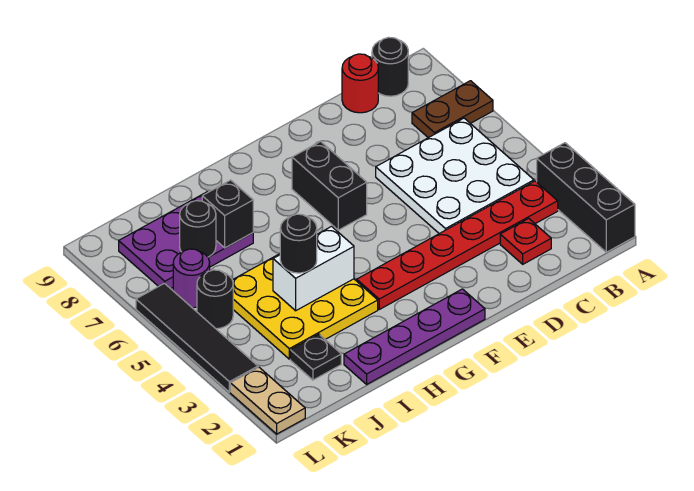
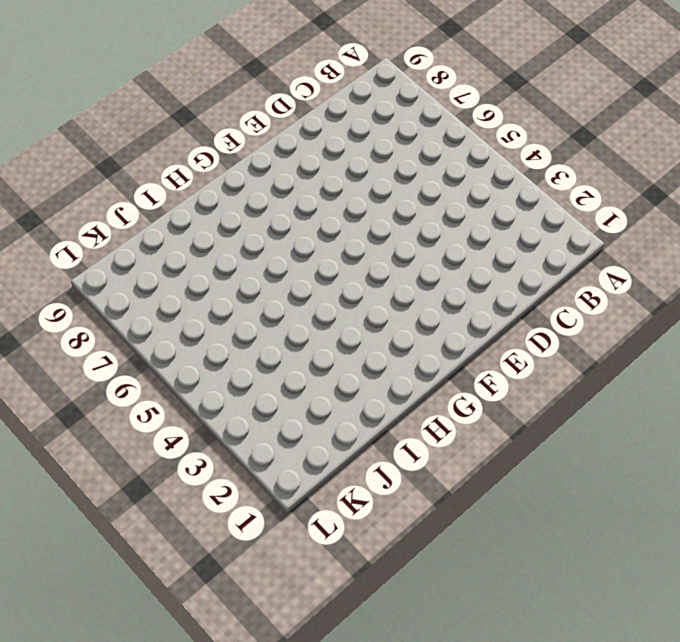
none -> black 1x3 brick [537,143,635,252]
none -> brown 1x2 plate [412,81,493,138]
none -> red 1x6 plate [357,181,558,309]

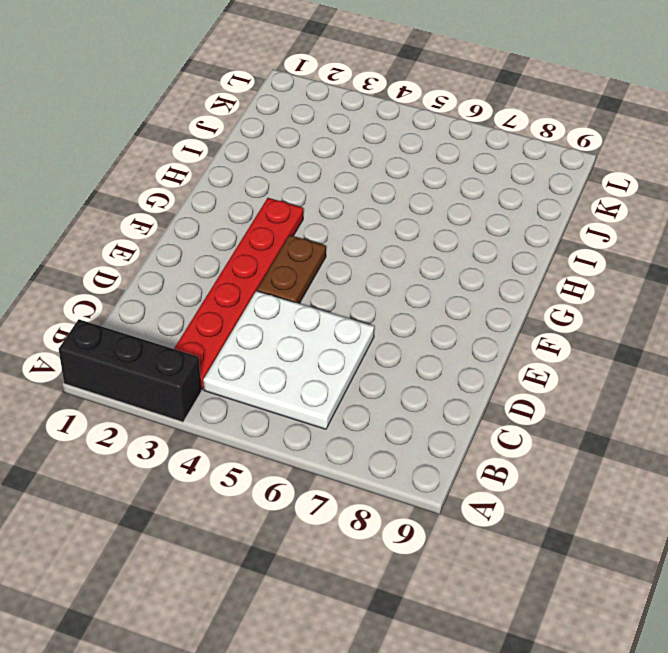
brown 1x2 plate [257,235,326,304] -> brown 1x2 plate moved to [412,81,493,138]
none -> black 1x1 round brick [372,37,408,96]
none -> red 1x1 plate [500,218,551,264]
none -> red 1x1 round brick [342,54,378,113]

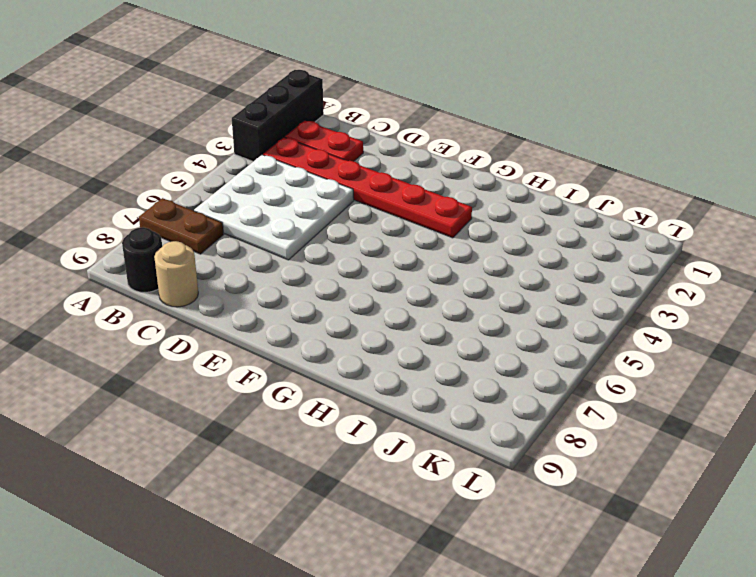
red 1x2 plate [285,120,363,161] -> red 1x1 plate [500,218,551,264]
tan 1x1 round brick [154,241,198,307] -> red 1x1 round brick [342,54,378,113]
none -> purple 1x4 plate [344,289,485,384]
none -> black 1x2 brick [292,141,367,230]
none -> yellow 3x3 plate [232,254,378,359]

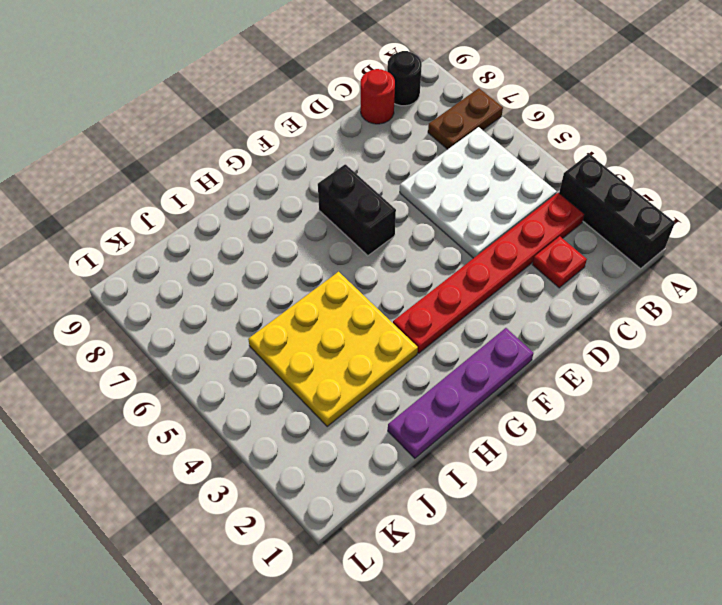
none -> purple 2x3 plate [119,192,253,289]
none -> black 1x1 plate [290,334,341,380]
none -> black 1x1 round brick [197,270,233,329]

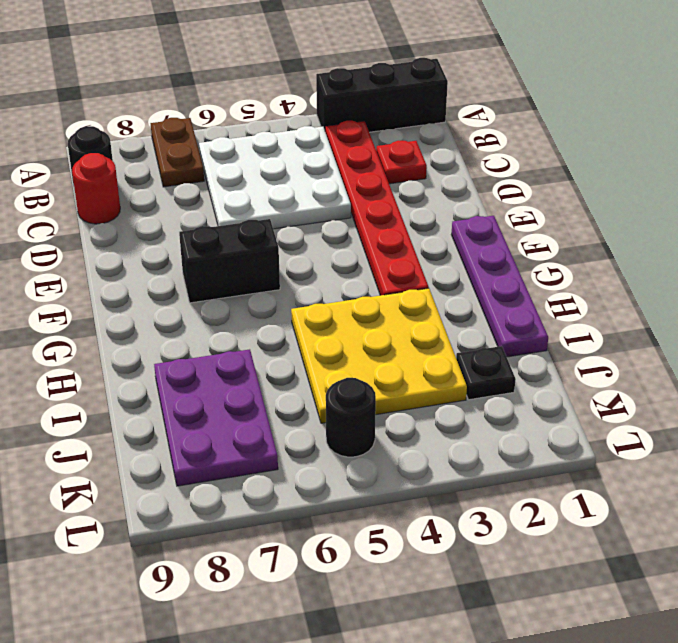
none -> purple 1x1 round brick [173,249,210,308]
none -> tan 1x2 plate [230,367,305,434]
none -> black 1x4 tile [136,283,258,392]

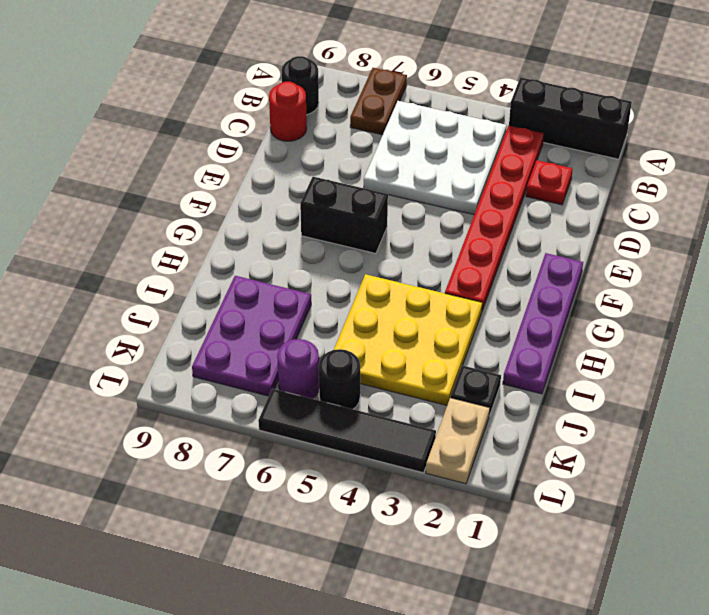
tan 1x2 plate [426,398,490,484] -> tan 1x2 plate turned to [230,367,305,434]
none -> white 1x2 brick [273,226,354,311]
none -> black 1x1 brick [202,180,253,248]
none -> black 1x1 round brick [180,201,216,257]

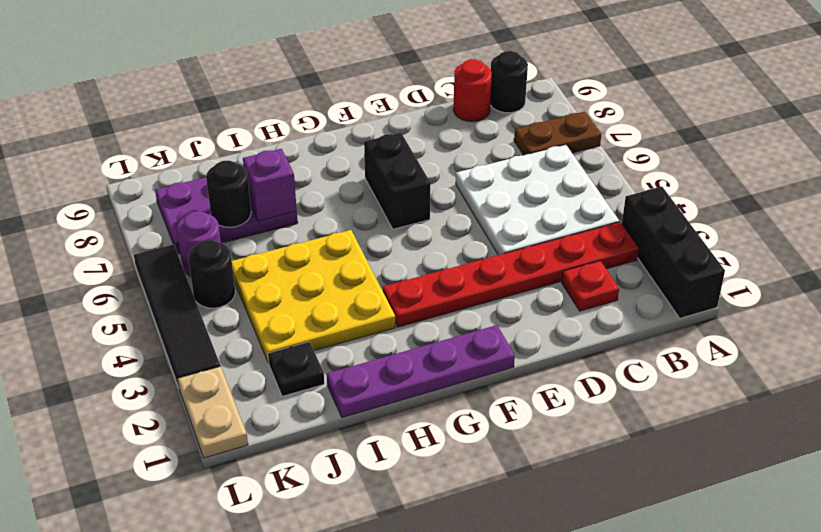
purple 1x1 brick [243,149,297,221] -> black 1x1 brick [202,180,253,248]
none -> white 1x2 brick [273,226,354,311]
none -> black 1x1 round brick [280,214,317,273]

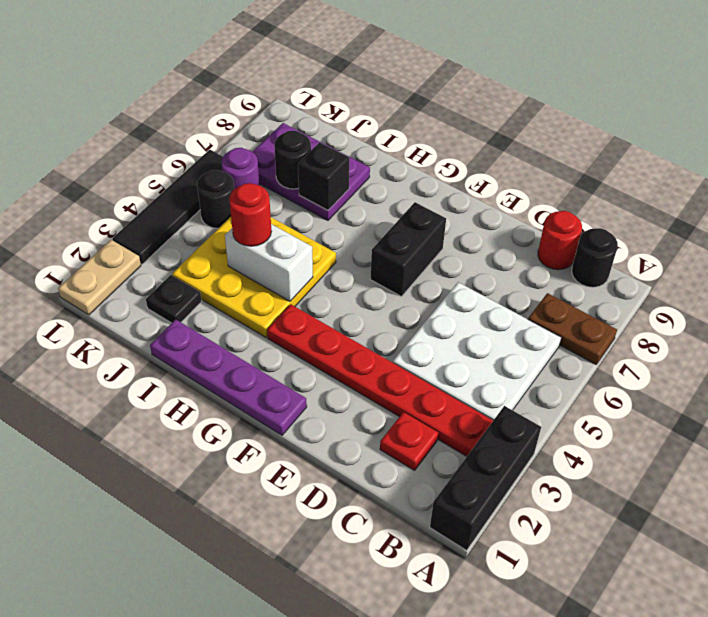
red 1x1 round brick [229,183,272,246] -> black 1x1 round brick [280,214,317,273]

